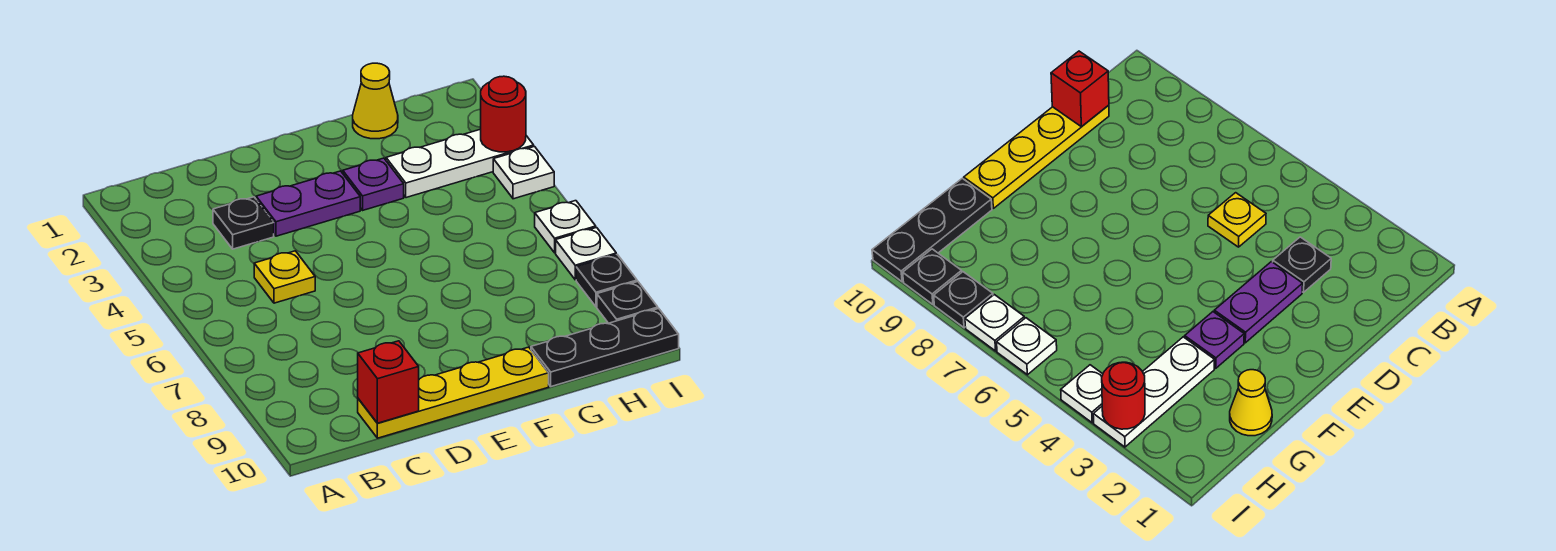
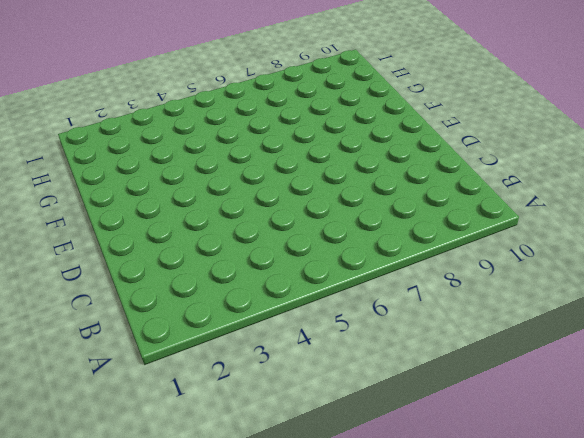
none -> black 1x1 plate [213,197,274,249]
none -> yellow 1x1 plate [254,251,315,303]
none -> yellow 1x4 plate [358,347,549,438]

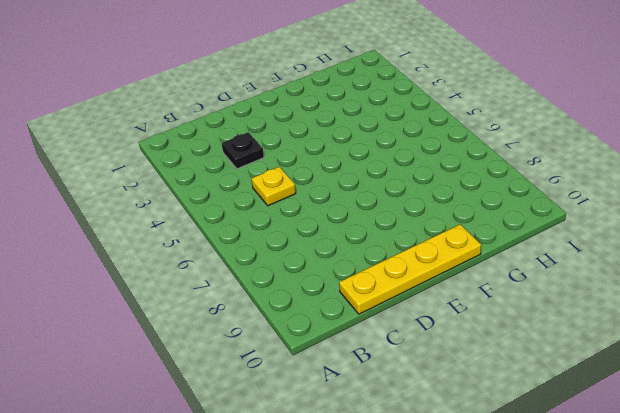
none -> purple 1x2 plate [256,171,360,236]
none -> purple 1x1 plate [343,158,404,210]
none -> yellow 1x1 cone [353,63,398,139]

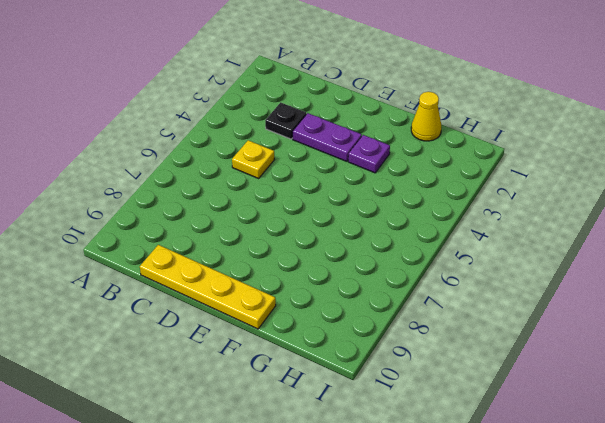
none -> white 1x3 plate [386,129,534,198]
none -> black 1x3 plate [531,308,679,387]
none -> white 1x1 plate [493,147,554,199]

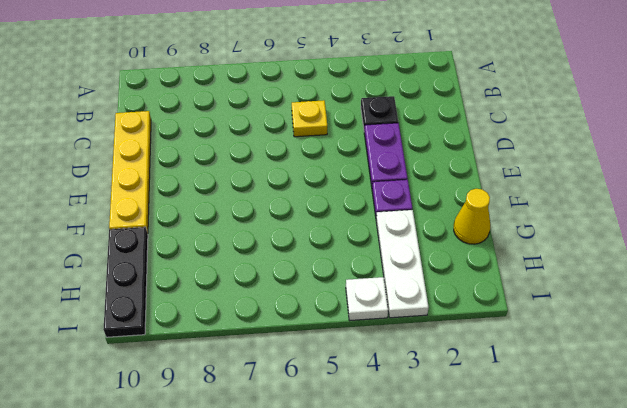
none -> white 1x1 plate [535,201,596,253]
none -> white 1x1 plate [556,228,616,280]
none -> black 1x1 plate [576,255,637,307]

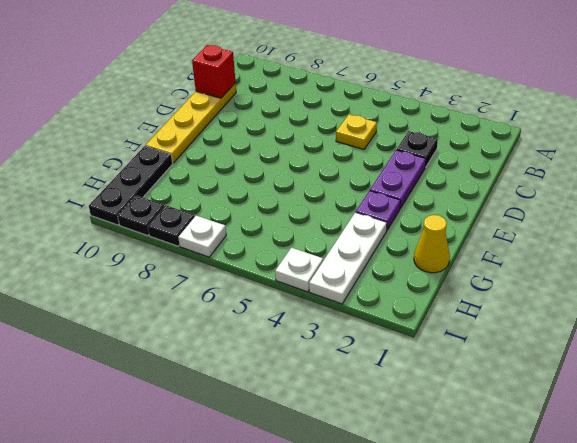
none -> white 1x1 plate [535,201,596,253]
none -> red 1x1 round brick [481,76,526,152]

